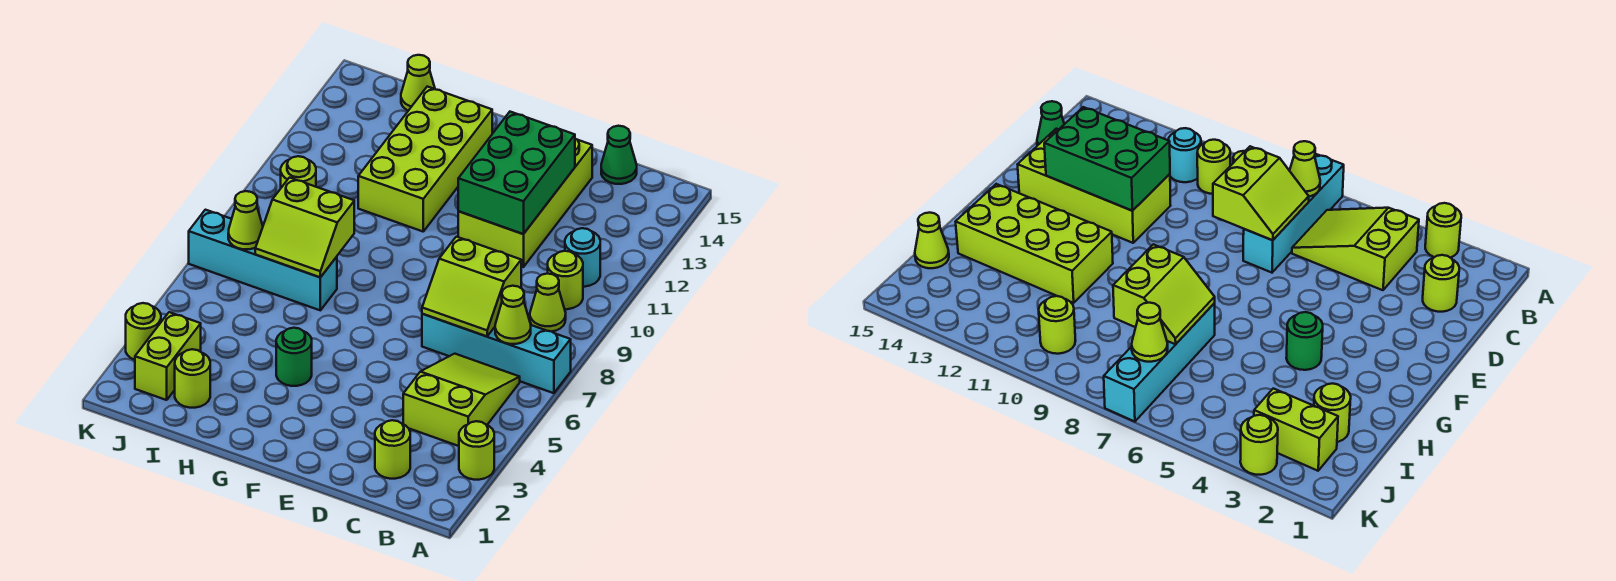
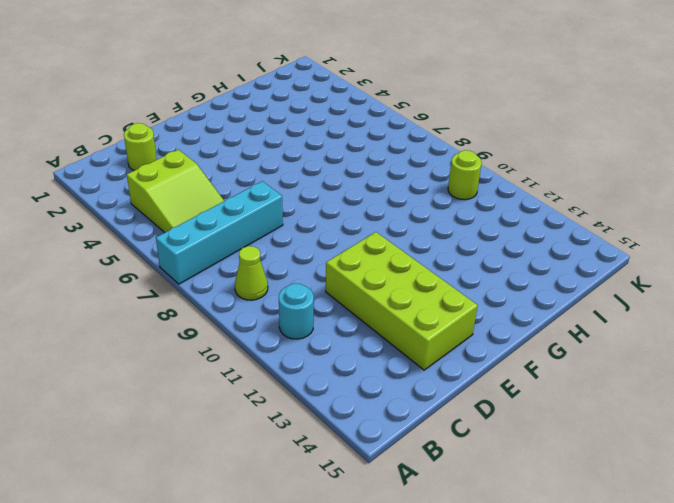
none -> lime 1x1 round brick [459,421,494,480]
none -> lime 1x1 round brick [548,251,583,309]
none -> green 1x1 cone [601,126,637,184]

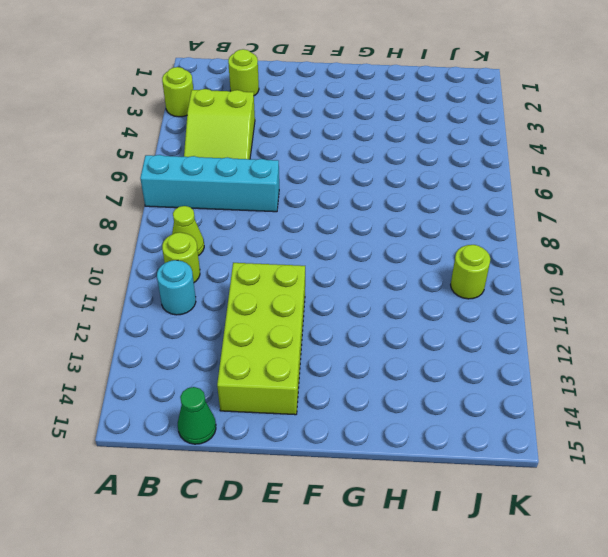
none -> green 1x1 round brick [276,328,312,386]
none -> lime 2x4 brick [358,87,492,231]
none -> cyan 1x4 brick [189,210,337,310]

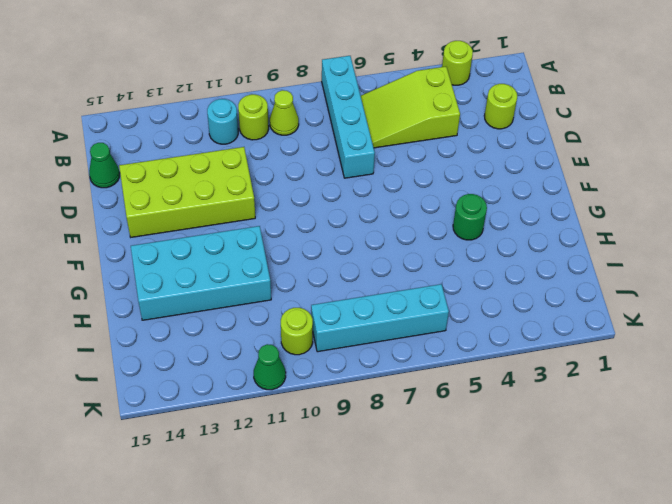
cyan 2x4 brick [131,226,271,320] -> lime 2x4 brick [358,87,492,231]
cyan 1x4 brick [311,284,449,352] -> cyan 1x4 brick turned to [189,210,337,310]
green 1x1 cone [254,344,286,390] -> none
none -> lime 1x1 round brick [175,349,210,408]
none -> lime 1x1 cone [401,55,435,111]
none -> lime 1x2 brick [135,312,201,400]

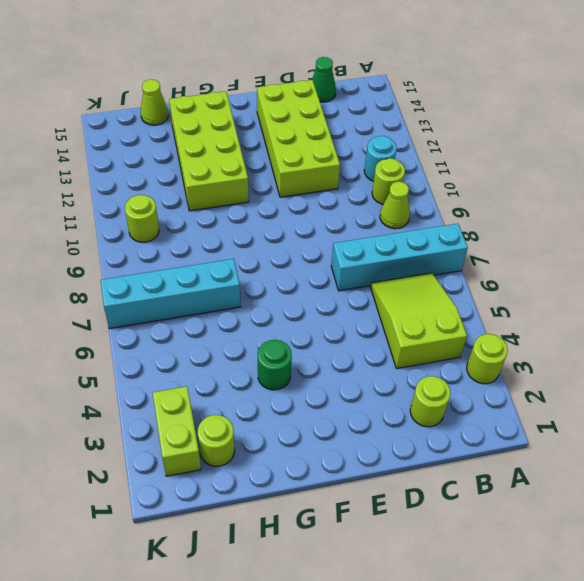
none -> lime 1x1 round brick [126,303,161,360]
none -> lime 1x1 cone [495,286,531,344]
none -> lime 2x2 slope [422,237,521,336]

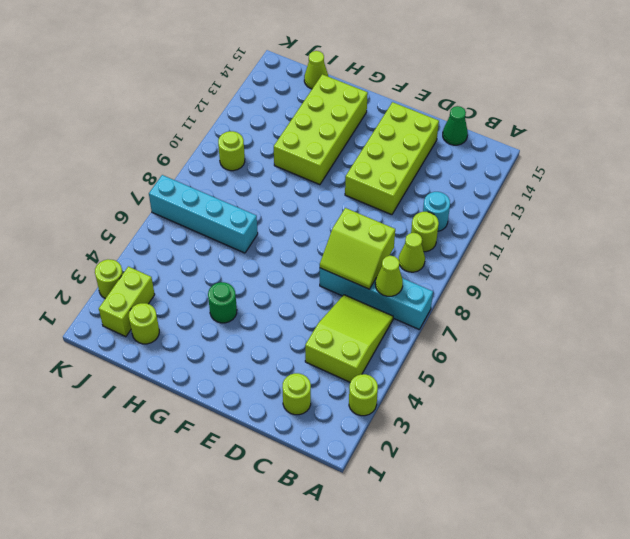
none -> green 2x3 brick [458,112,575,234]
none -> lime 2x2 slope [255,178,354,277]
none -> lime 1x1 cone [228,191,263,249]

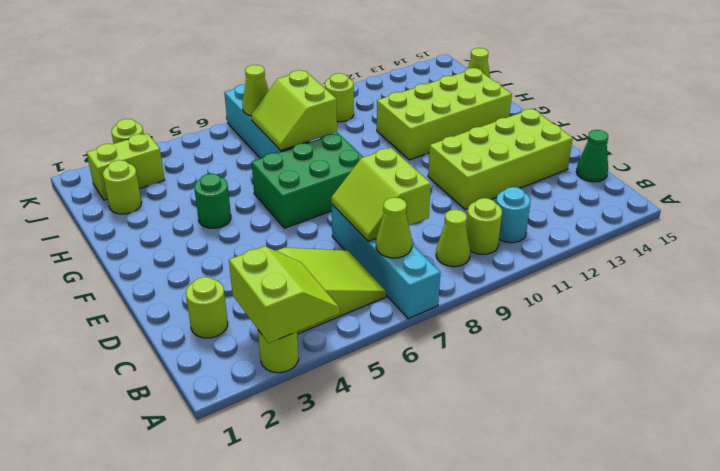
lime 2x2 slope [229,246,340,343] -> none
green 2x3 brick [252,133,363,228] -> green 2x3 brick moved to [458,112,575,234]

